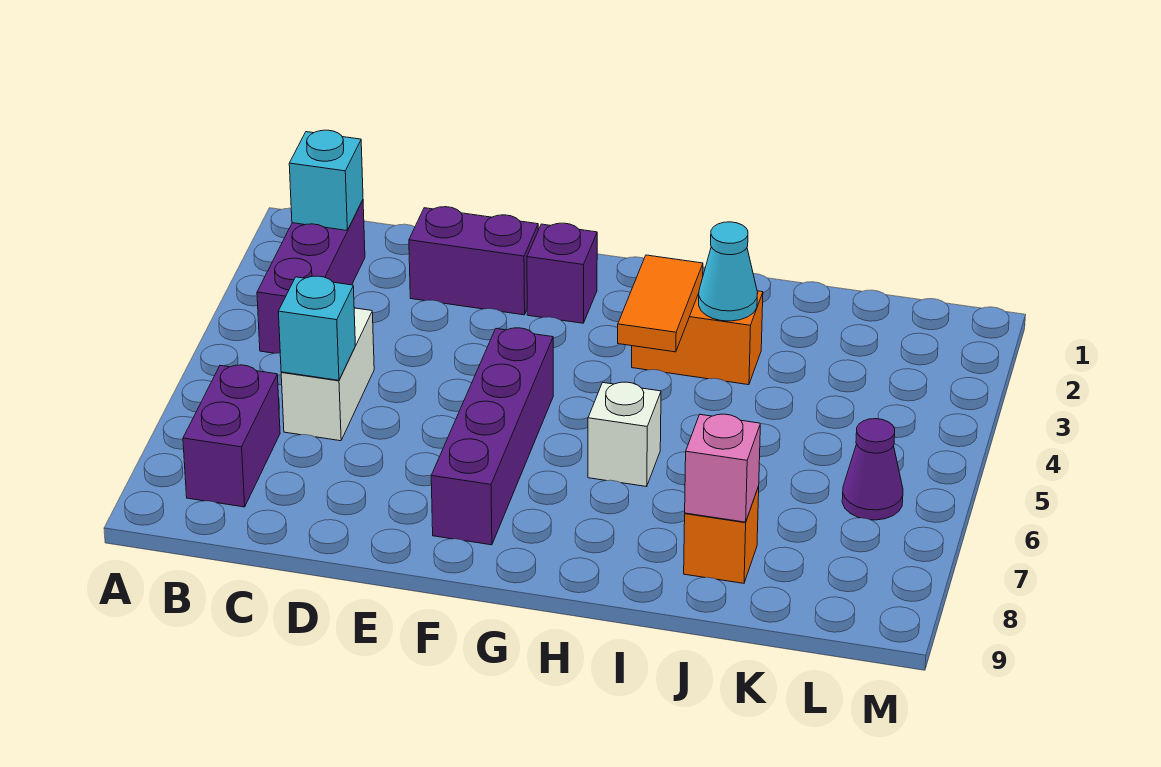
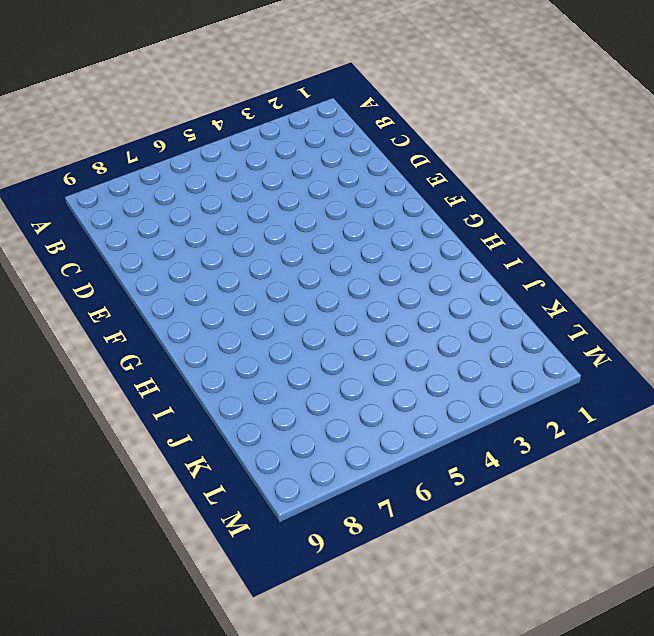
none -> purple 1x3 brick [257,200,365,353]
none -> purple 1x2 brick [183,365,280,507]
none -> white 1x2 brick [281,308,374,441]

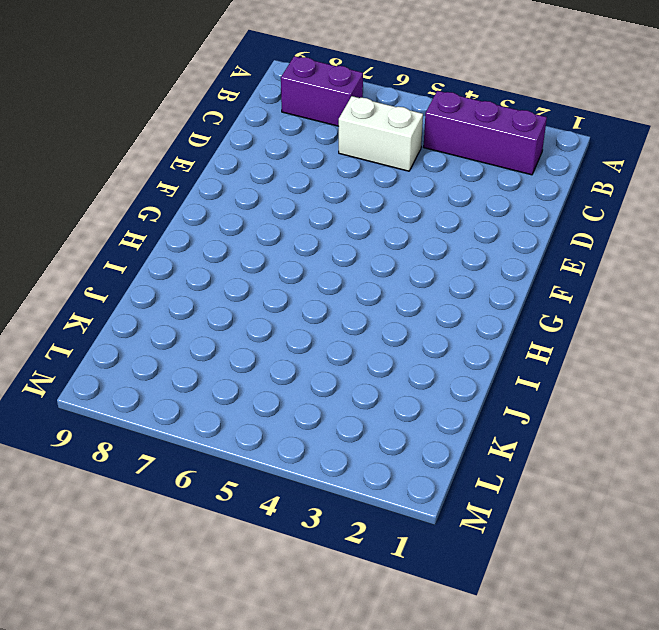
none -> purple 1x2 brick [409,207,538,315]
none -> purple 1x1 brick [527,223,597,323]
none -> purple 1x4 brick [431,328,553,545]

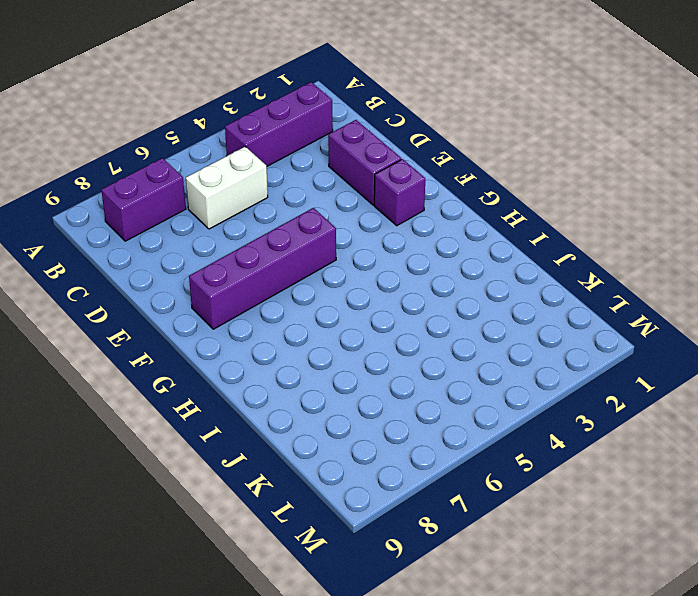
none -> orange 1x2 brick [632,291,763,385]
none -> white 1x1 brick [588,382,661,487]
none -> orange 1x1 brick [684,487,759,583]

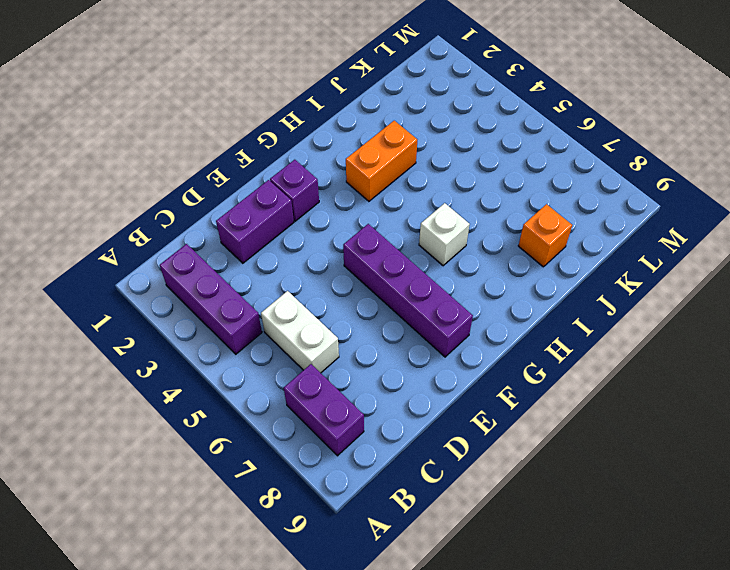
none -> purple 1x1 cone [842,419,903,520]
none -> cyan 1x1 brick [289,130,363,230]
none -> cyan 1x1 brick [278,276,355,380]

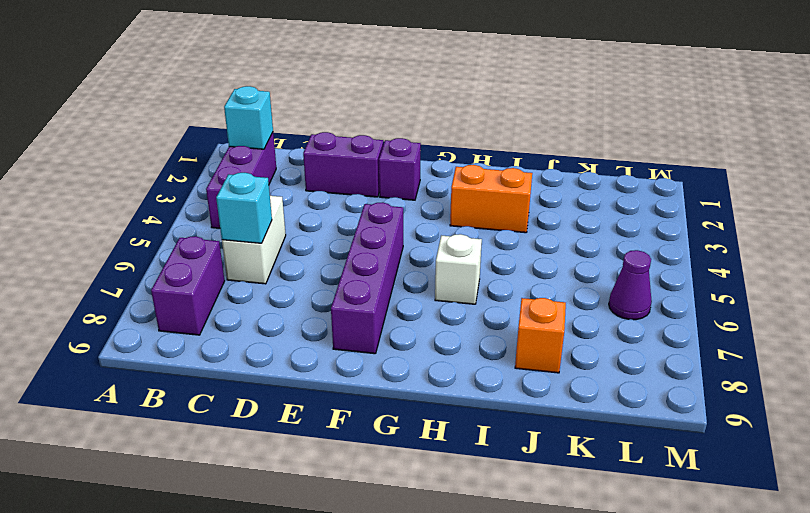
none -> orange 1x2 tile [618,255,703,352]
none -> cyan 1x1 cone [699,222,758,321]
none -> pink 1x1 brick [685,414,760,522]

